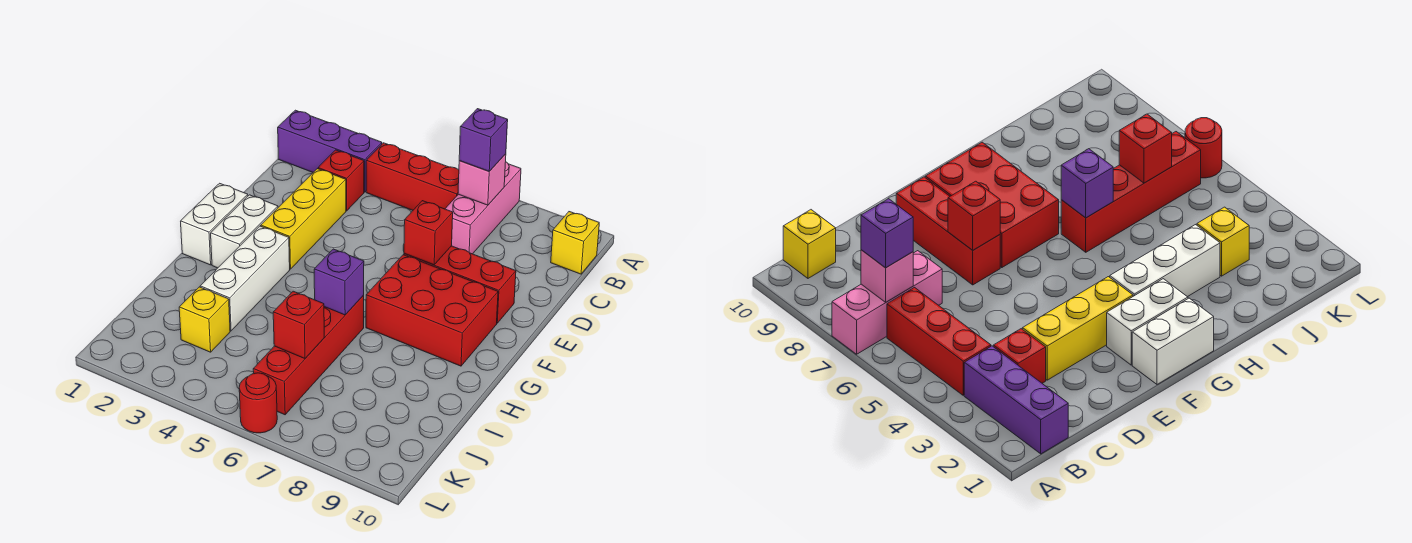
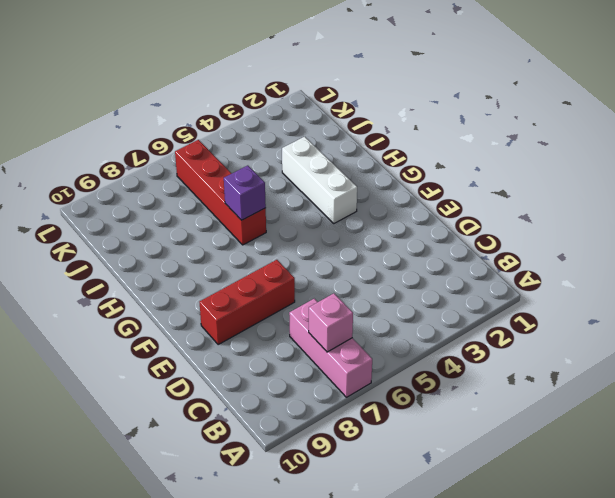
none -> purple 1x3 brick [278,110,382,192]
none -> red 1x3 brick [366,143,459,210]
none -> yellow 1x1 brick [551,212,599,274]

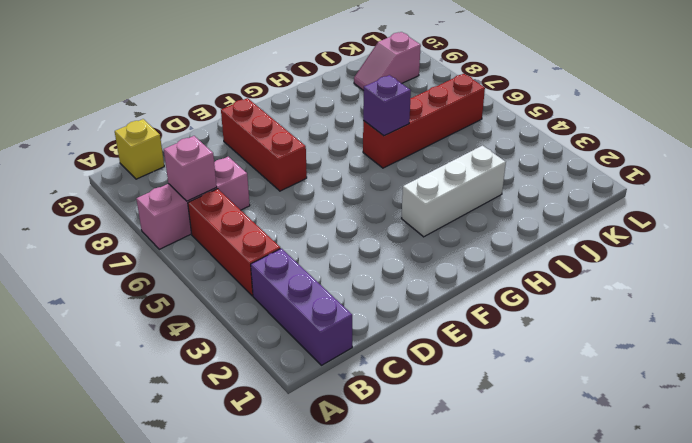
pink 1x2 slope [354,32,421,91] -> none
none -> red 1x1 brick [318,150,364,211]
none -> yellow 1x3 brick [261,169,346,269]
none -> white 1x2 brick [181,183,248,265]

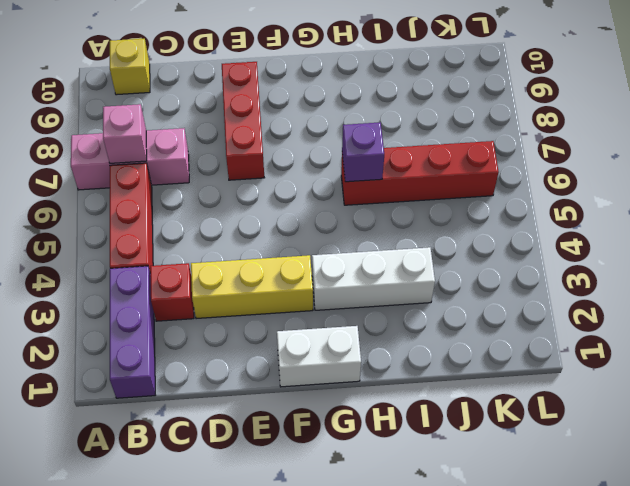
none -> white 1x2 brick [211,195,278,268]
none -> red 2x3 brick [366,255,498,366]
none -> yellow 1x1 brick [179,287,230,352]

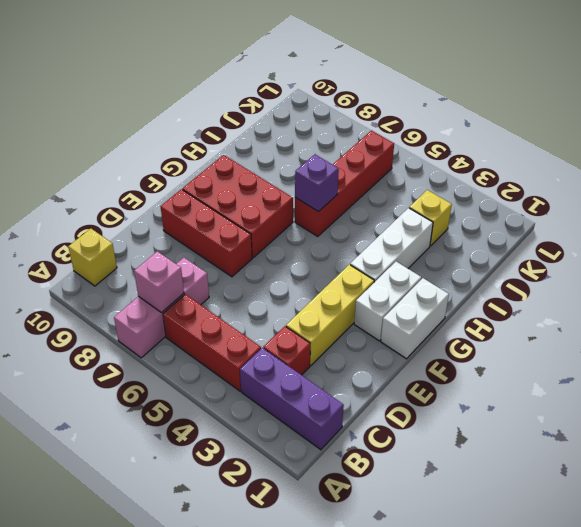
none -> red 1x1 round brick [239,373,277,433]
none -> red 1x1 brick [404,201,453,265]
none -> red 1x1 brick [273,291,324,358]

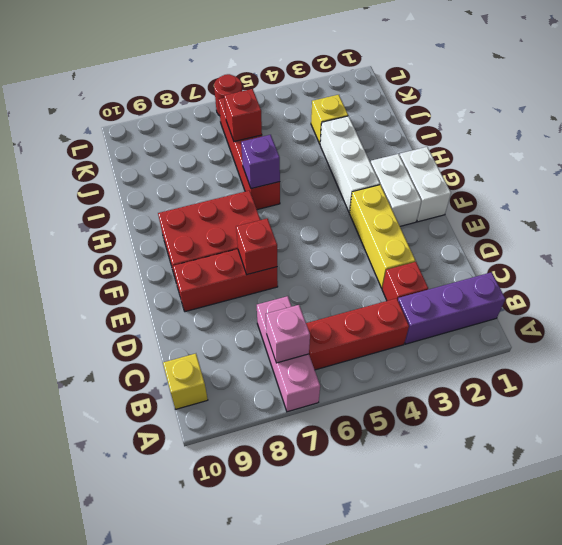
none -> purple 1x1 brick [459,109,508,171]

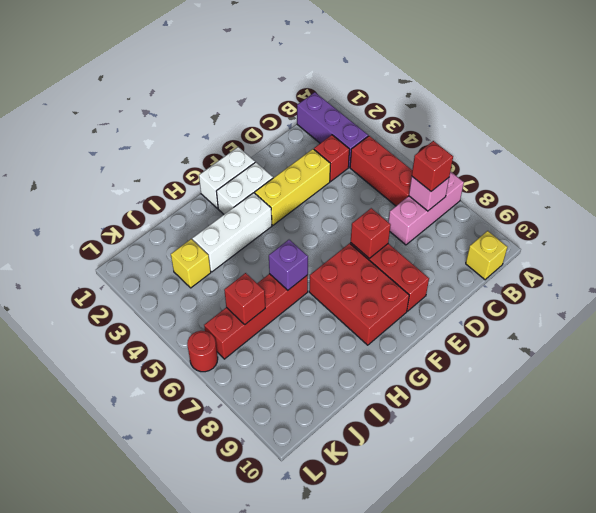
red 1x1 brick [412,141,453,191] -> purple 1x1 brick [459,109,508,171]

